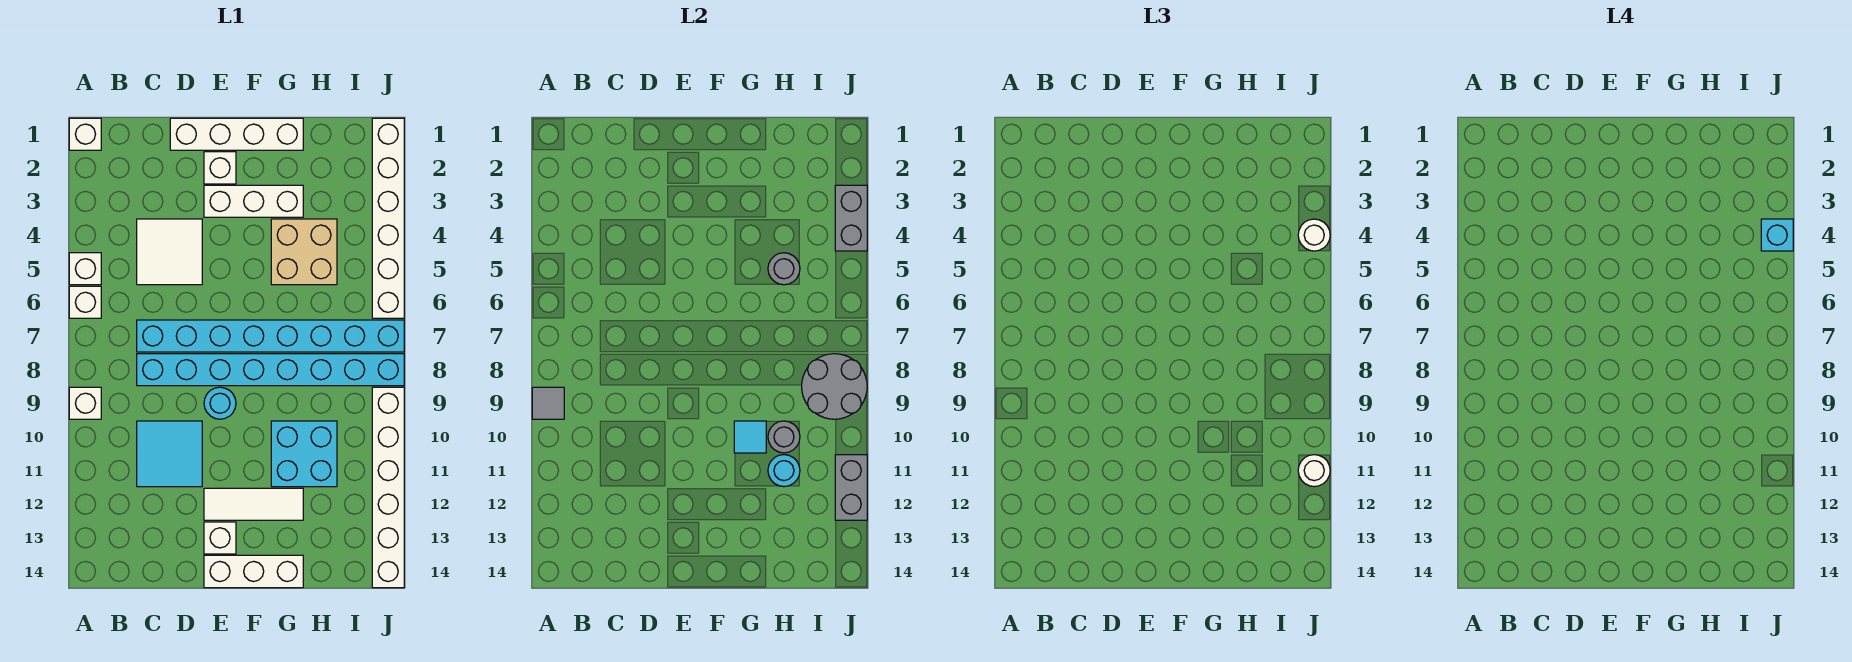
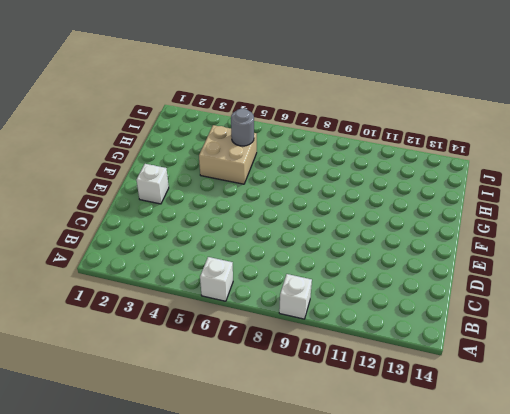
none -> white 1x1 brick [69,118,101,150]
none -> white 1x1 brick [69,253,101,285]
none -> white 2x2 tile [137,219,202,285]
none -> cyan 1x8 brick [137,320,404,352]

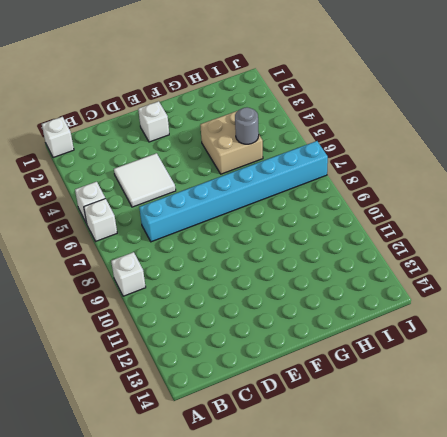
none -> cyan 1x8 brick [137,354,404,386]
none -> cyan 2x2 tile [137,421,202,487]
none -> white 1x4 brick [170,118,303,150]
none -> white 1x3 brick [204,185,303,217]

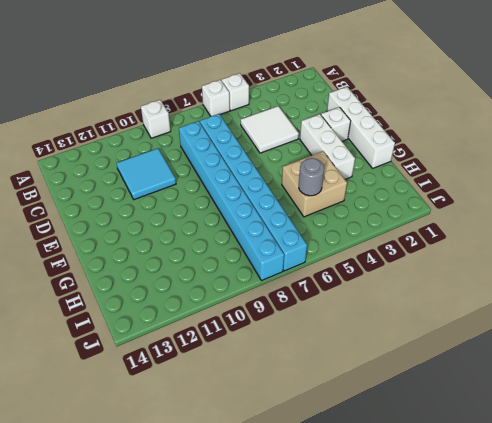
none -> white 1x1 brick [69,118,101,150]
none -> cyan 1x1 round brick [204,387,236,419]
none -> white 1x3 tile [204,488,303,520]
none -> white 1x1 brick [204,522,236,554]

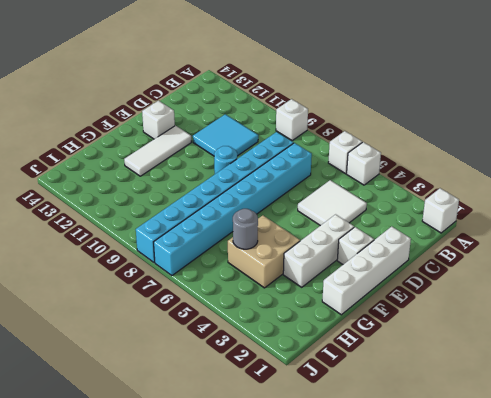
none -> white 1x3 brick [204,555,303,588]
none -> cyan 2x2 brick [271,421,337,487]
none -> white 1x6 brick [372,118,404,318]
none -> white 1x6 brick [372,387,404,588]

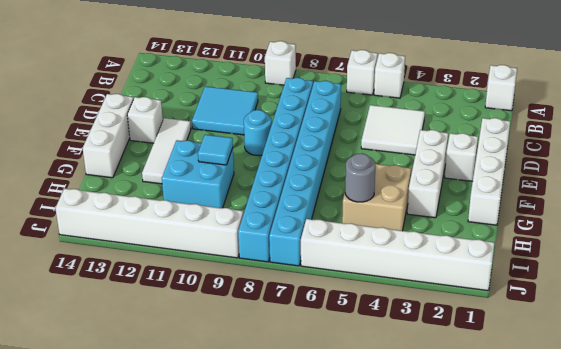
none -> grey 1x1 tile [532,387,564,419]
none -> grey 1x1 round brick [768,421,800,453]
none -> cyan 1x1 round brick [768,455,800,487]
none -> grey 2x2 round brick [802,354,867,419]

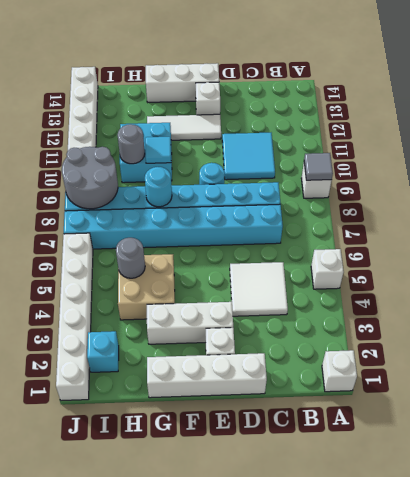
cyan 1x1 round brick [145,167,172,207] -> cyan 1x1 round brick moved to [768,455,800,487]
cyan 1x1 brick [87,331,119,372] -> cyan 1x1 brick moved to [1761,219,1793,251]
none -> white 1x1 brick [69,286,101,318]
none -> grey 1x2 brick [835,185,867,251]
none -> grey 1x2 brick [835,455,867,520]
none -> white 1x1 round brick [1298,219,1330,251]

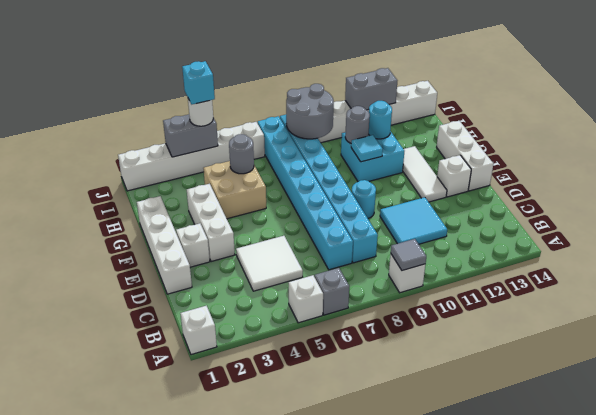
grey 1x1 brick [314,268,349,315] -> white 1x1 brick [69,286,101,318]
none -> white 1x1 round brick [1298,455,1330,487]

